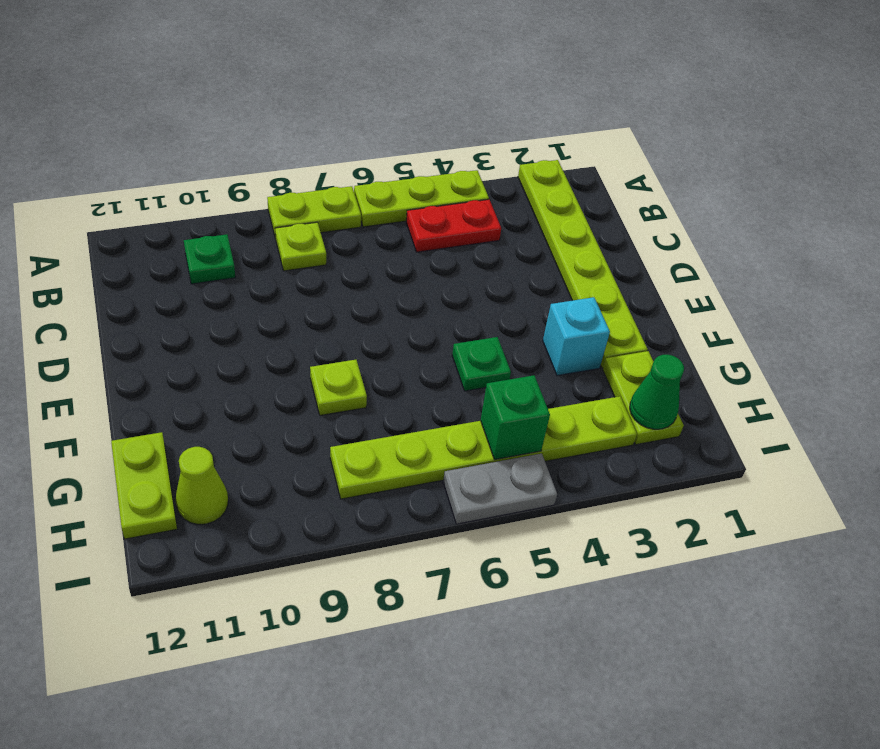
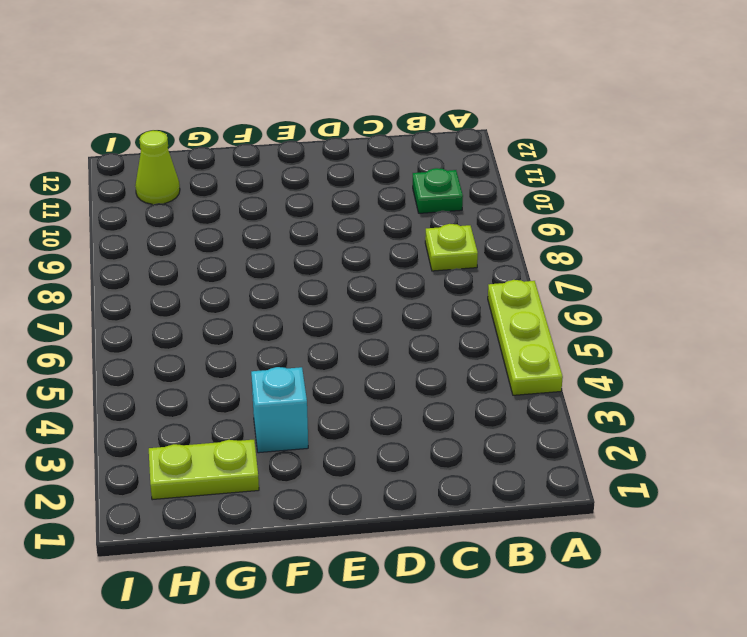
none -> lime 1x6 plate [518,160,648,368]
none -> lime 1x2 plate [267,186,361,239]
none -> red 1x2 plate [406,199,501,252]

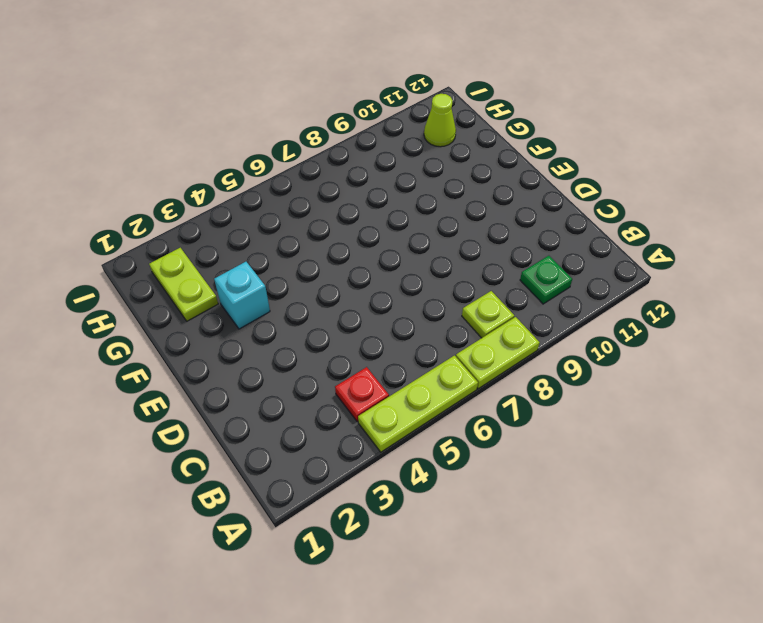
red 1x1 plate [335,367,389,422] -> red 1x2 plate [406,199,501,252]
none -> lime 1x6 plate [518,160,648,368]
none -> green 1x1 plate [452,337,511,391]
none -> lime 1x1 plate [310,360,367,416]

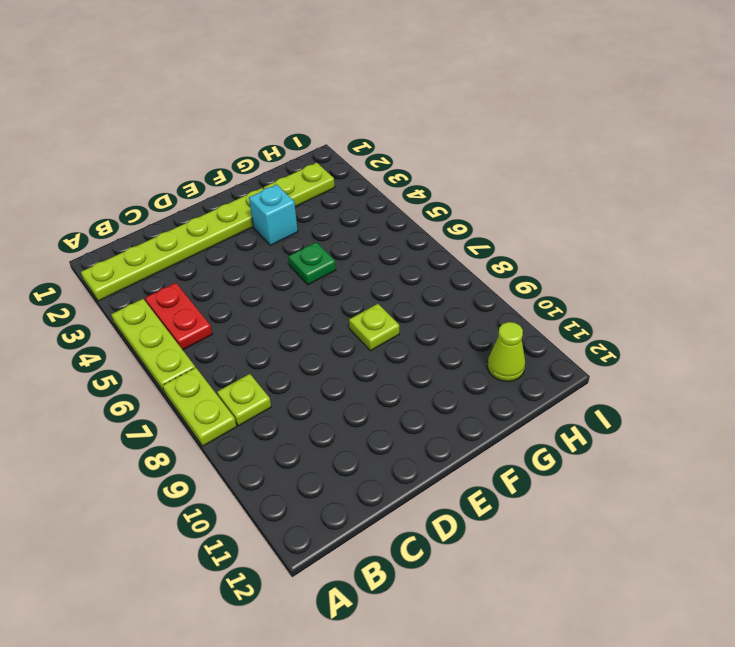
none -> green 1x1 plate [184,234,235,284]
none -> lime 1x2 plate [111,432,177,539]
none -> lime 1x6 plate [330,396,637,499]

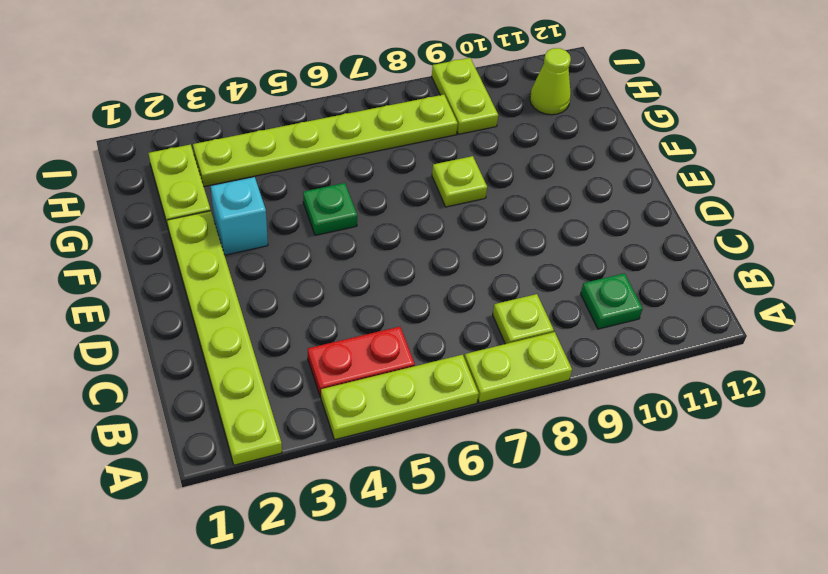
lime 1x2 plate [432,58,498,134] -> lime 1x2 plate moved to [111,432,177,539]
none -> grey 1x2 plate [443,454,557,524]
none -> green 1x1 cone [630,355,684,429]
none -> green 1x1 brick [481,375,550,460]

